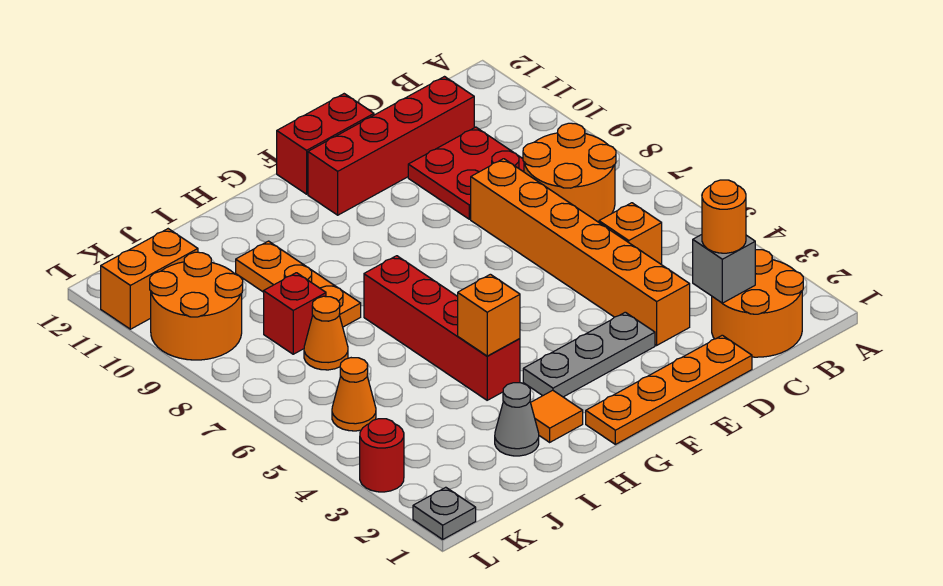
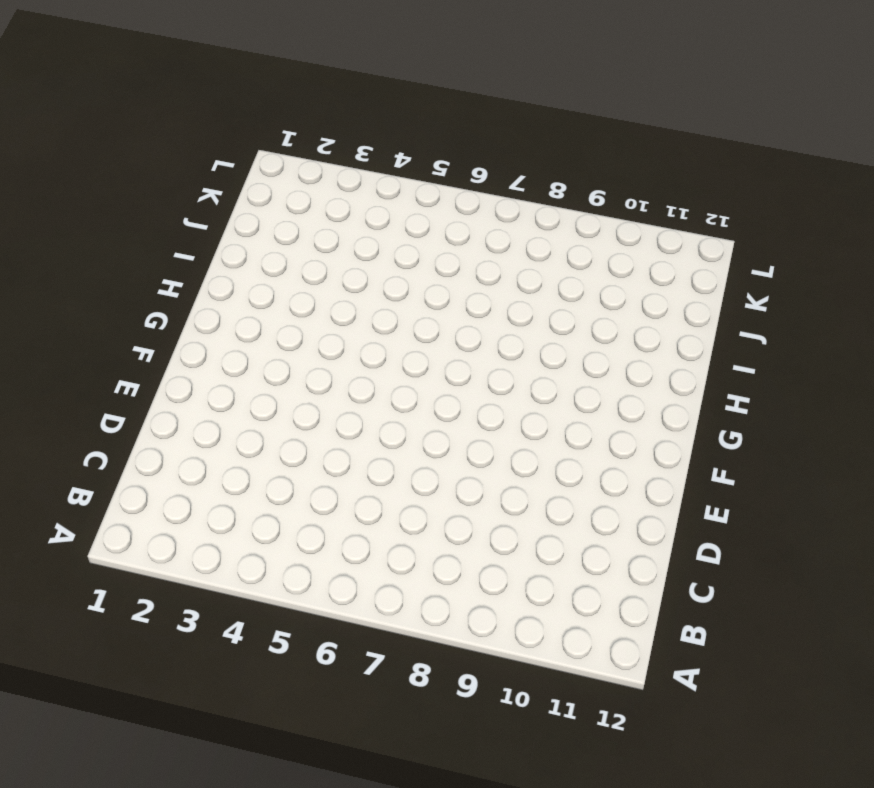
none -> orange 2x2 round brick [712,250,803,357]
none -> orange 2x2 round brick [523,123,616,222]
none -> orange 1x1 brick [599,203,662,265]

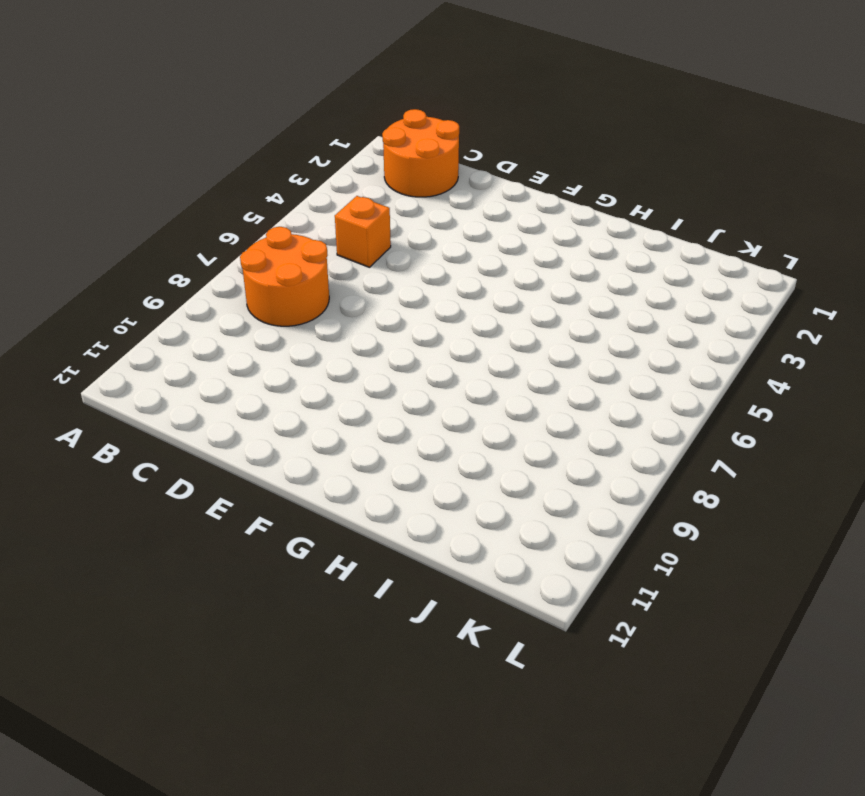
none -> red 2x2 plate [408,127,524,219]
none -> red 1x4 brick [308,77,474,215]
none -> orange 1x4 plate [586,335,752,444]

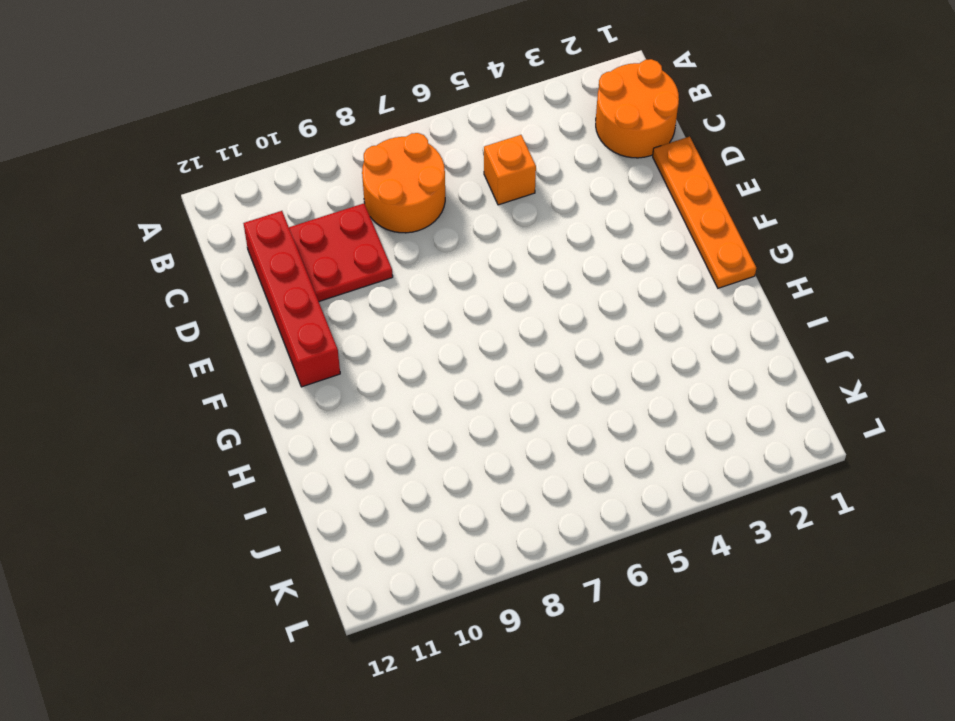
none -> orange 1x6 brick [471,159,690,345]
none -> grey 1x3 plate [523,312,655,397]
none -> red 1x2 brick [277,94,374,194]

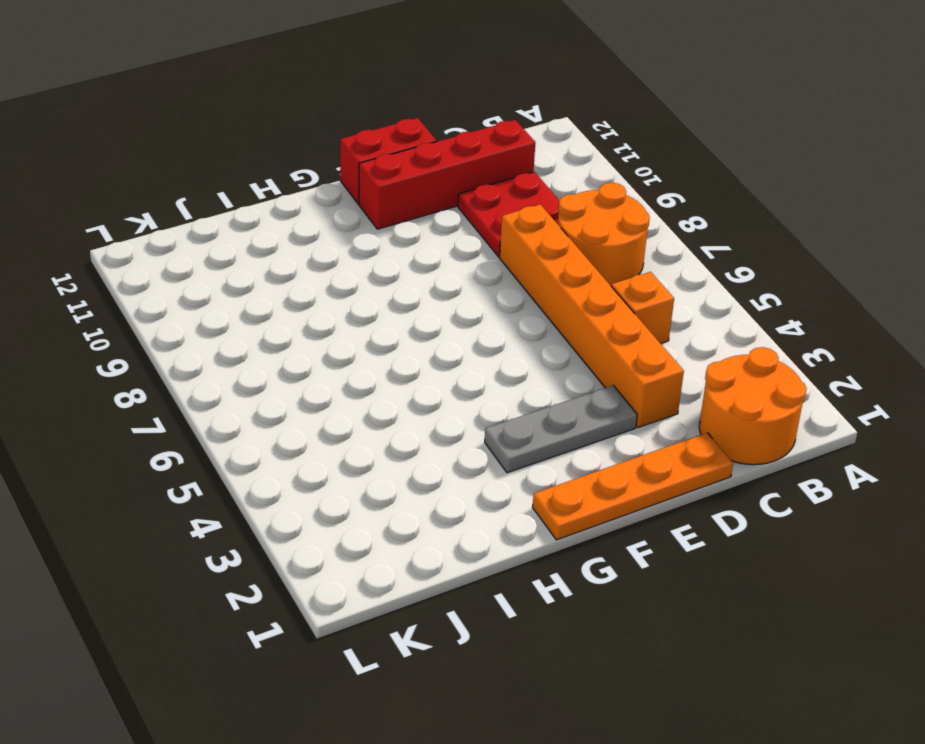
none -> orange 1x1 tile [531,390,583,442]
none -> red 1x4 brick [364,256,520,400]
none -> grey 1x1 cone [495,383,539,456]

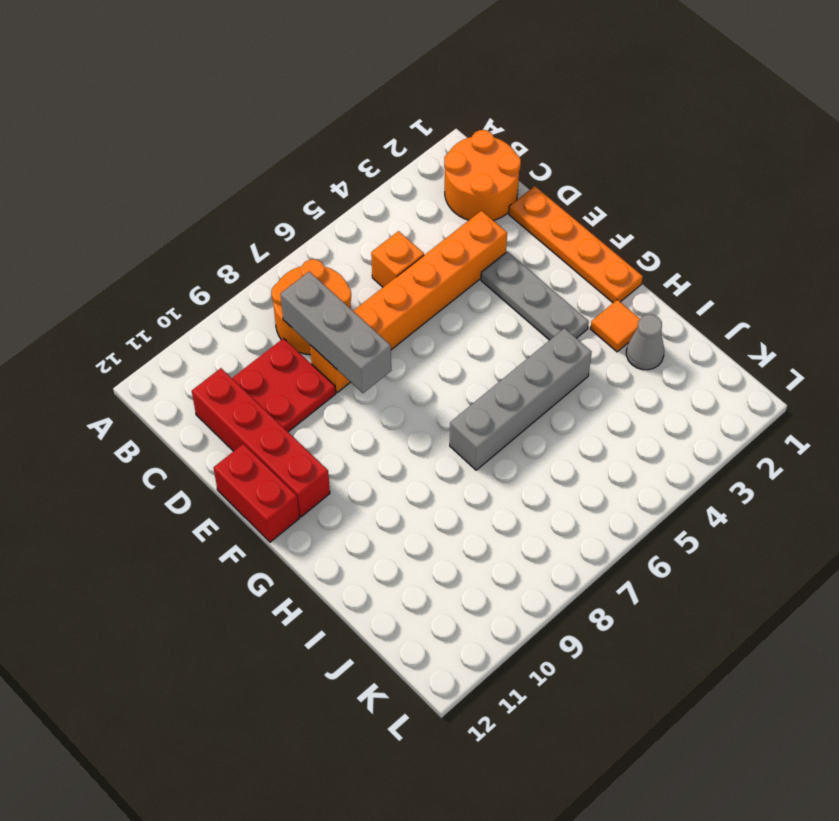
grey 1x3 brick [281,272,391,393] -> none
grey 1x4 brick [450,328,592,470] -> red 1x4 brick [364,256,520,400]
none -> orange 1x3 plate [236,241,361,327]
none -> orange 1x1 cone [304,296,348,370]
none -> red 1x1 brick [264,273,326,354]

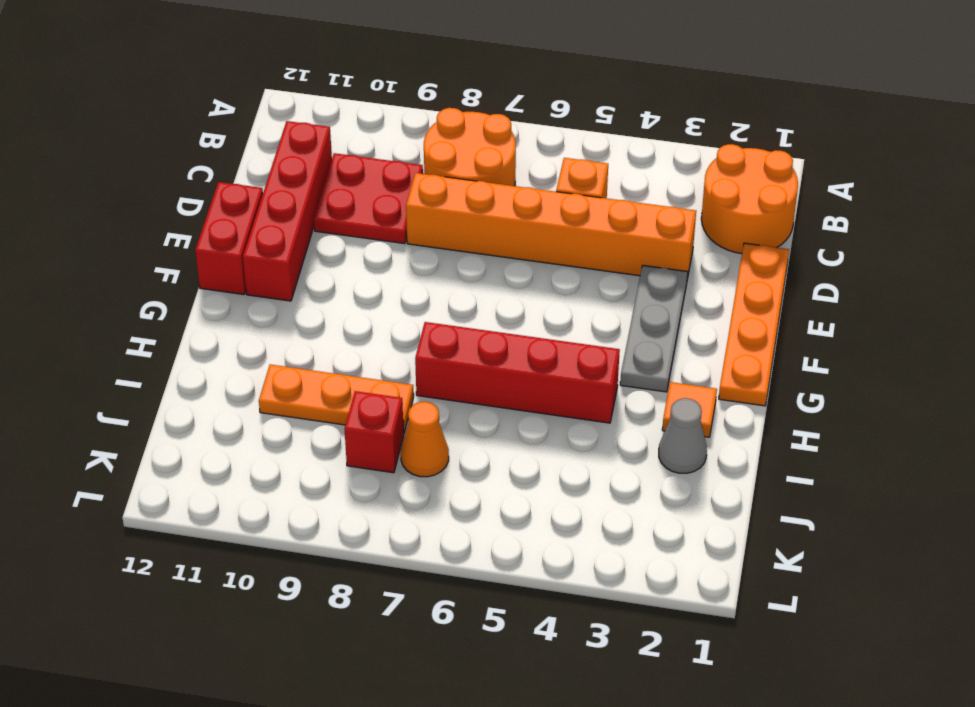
none -> orange 1x1 cone [332,358,376,431]
none -> orange 2x2 round brick [150,252,243,360]
none -> orange 1x2 brick [101,229,198,329]

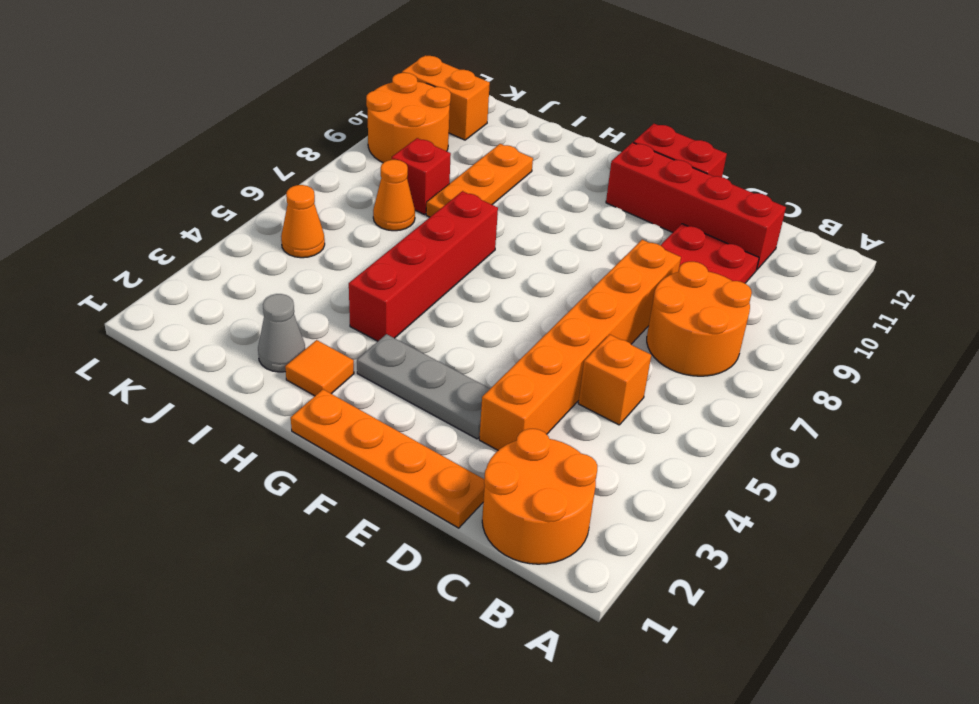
none -> grey 1x1 plate [413,487,476,539]
none -> red 1x1 round brick [360,419,404,492]
none -> grey 1x1 brick [693,235,755,303]

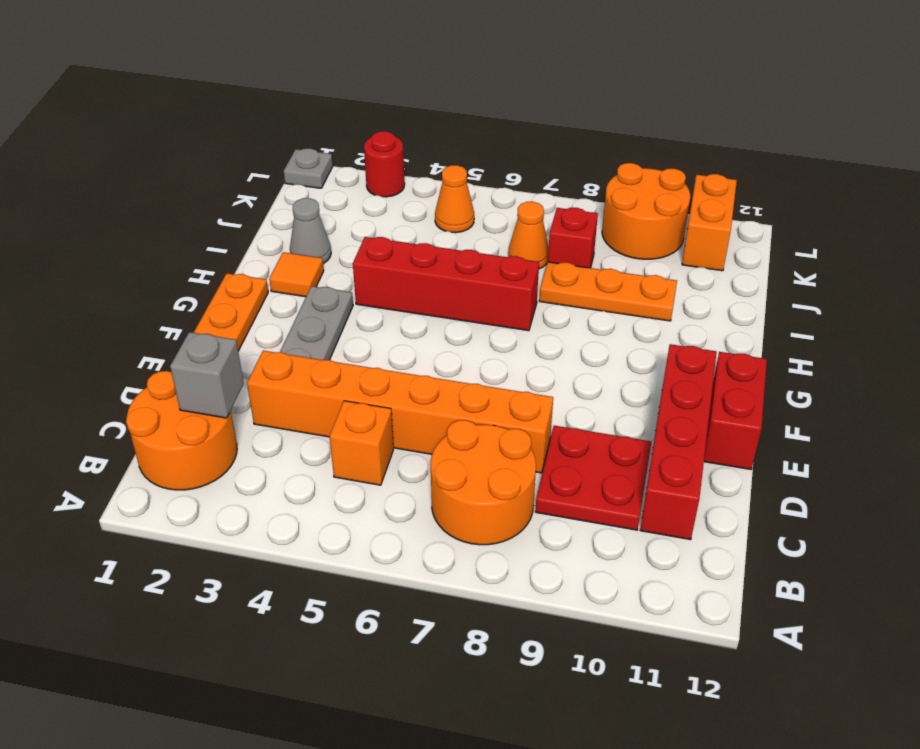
none -> orange 1x1 brick [458,274,520,356]
none -> orange 1x1 round brick [702,180,746,253]

